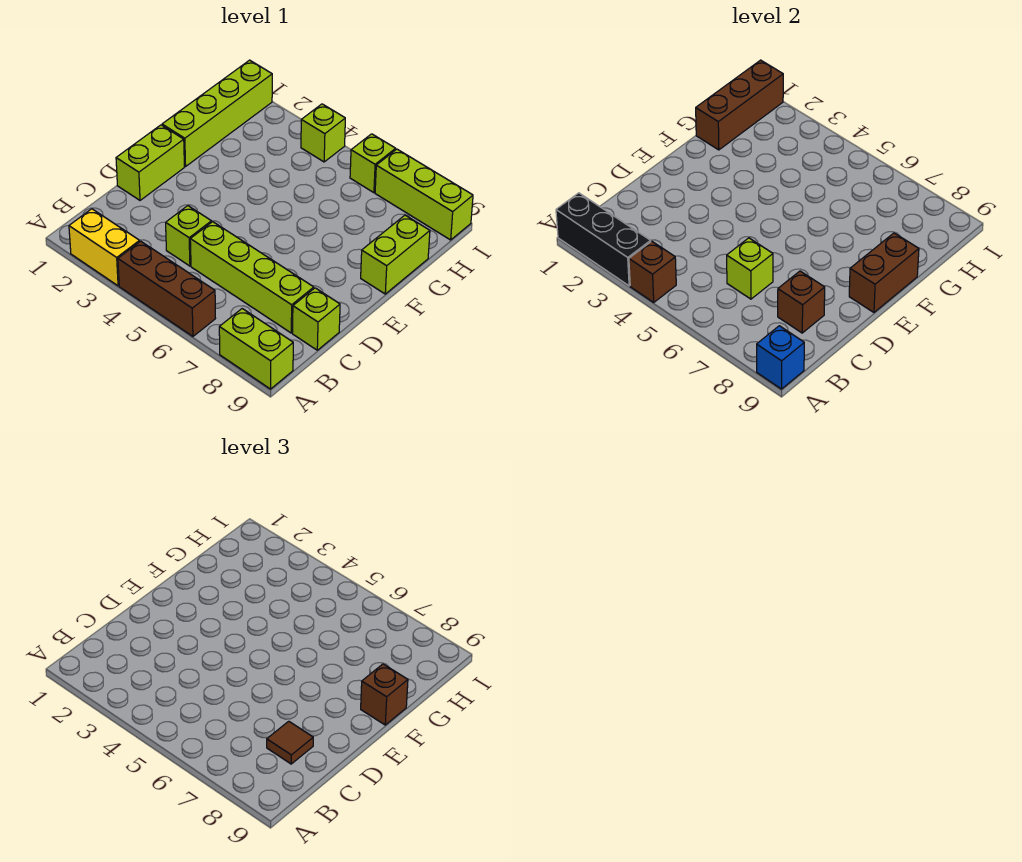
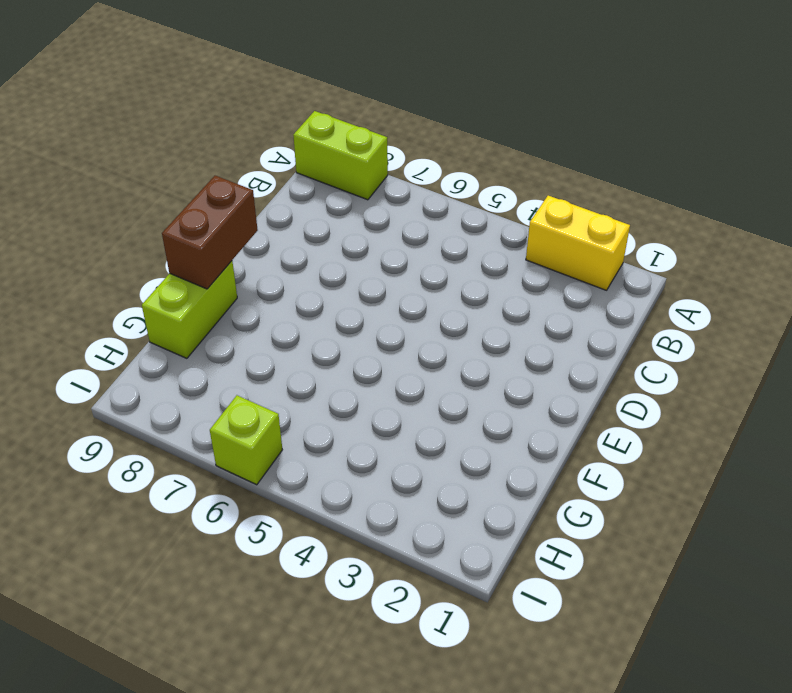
none -> brown 1x3 brick [118,241,216,336]
none -> lime 1x1 brick [166,206,211,266]
none -> lime 1x4 brick [190,222,314,333]

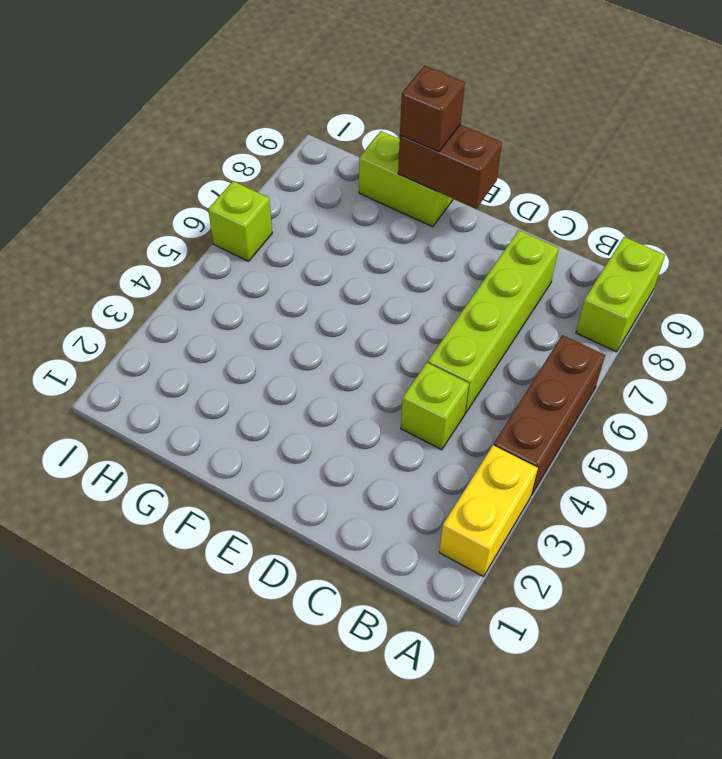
none -> lime 1x1 brick [293,288,340,350]
none -> lime 1x2 brick [116,125,184,200]
none -> lime 1x4 brick [162,60,272,167]

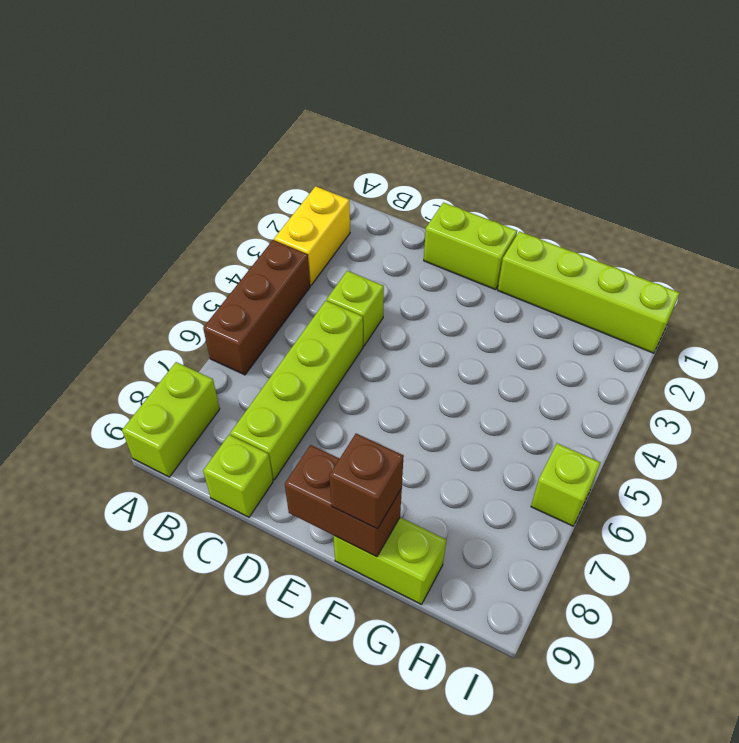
none -> lime 1x1 brick [301,104,345,162]
none -> lime 1x3 brick [375,149,473,240]
none -> black 1x3 brick [556,193,651,286]

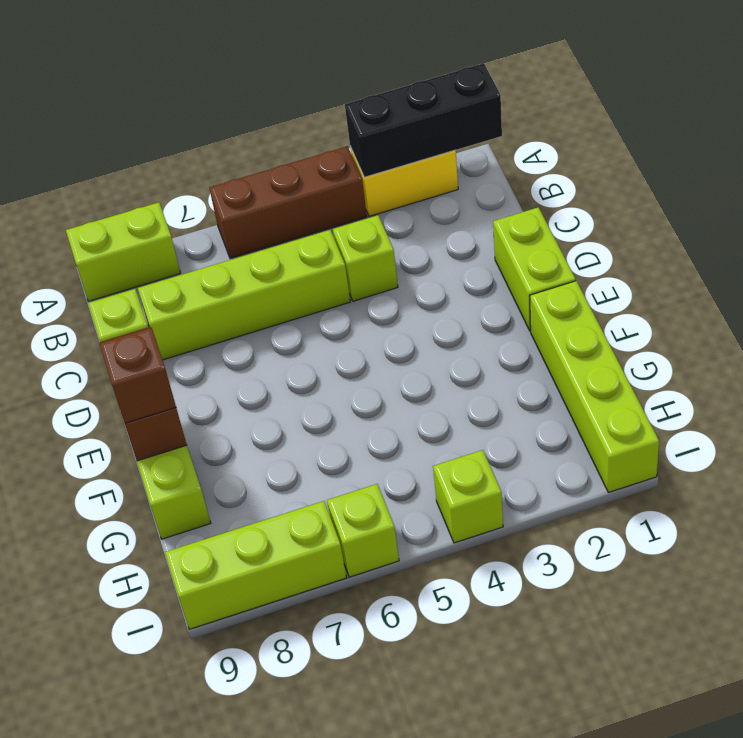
none -> brown 1x1 brick [629,241,676,302]
none -> blue 1x1 brick [757,326,804,389]
none -> lime 1x1 brick [727,238,773,299]

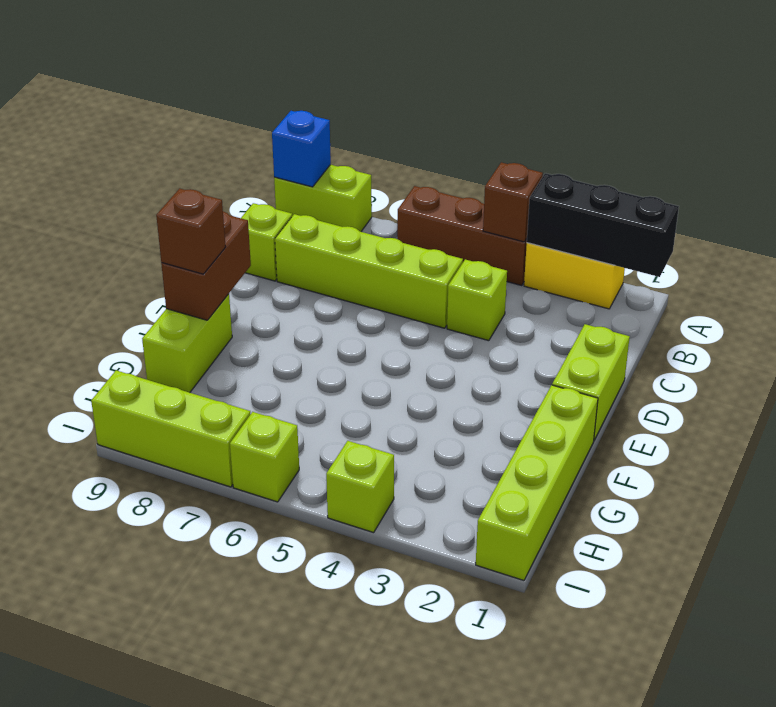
none -> lime 1x1 brick [727,238,773,299]
none -> brown 1x1 brick [778,271,825,333]
none -> brown 1x3 brick [696,60,783,150]

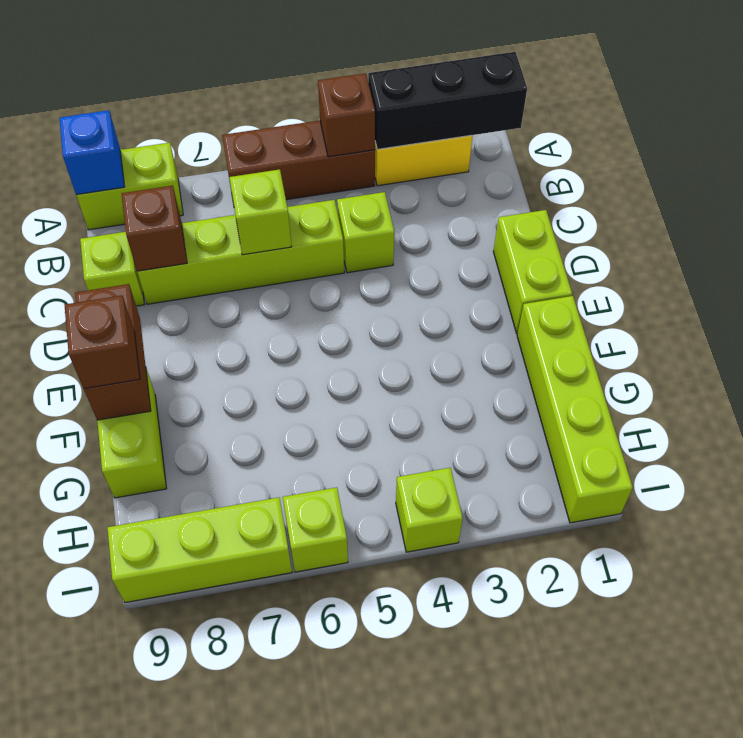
none -> brown 1x3 brick [696,60,783,150]
none -> brown 1x1 tile [267,721,313,764]

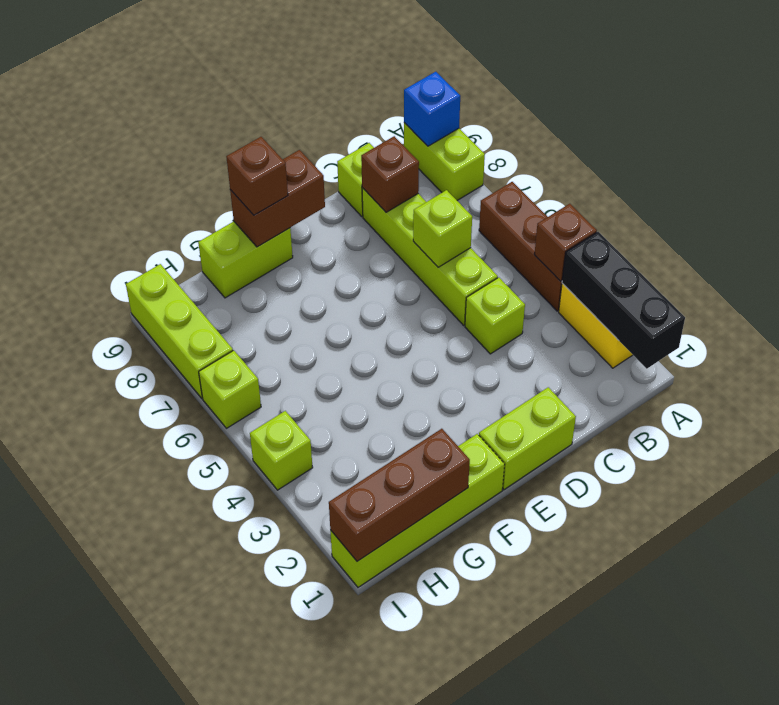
none -> brown 1x1 tile [267,721,313,764]

